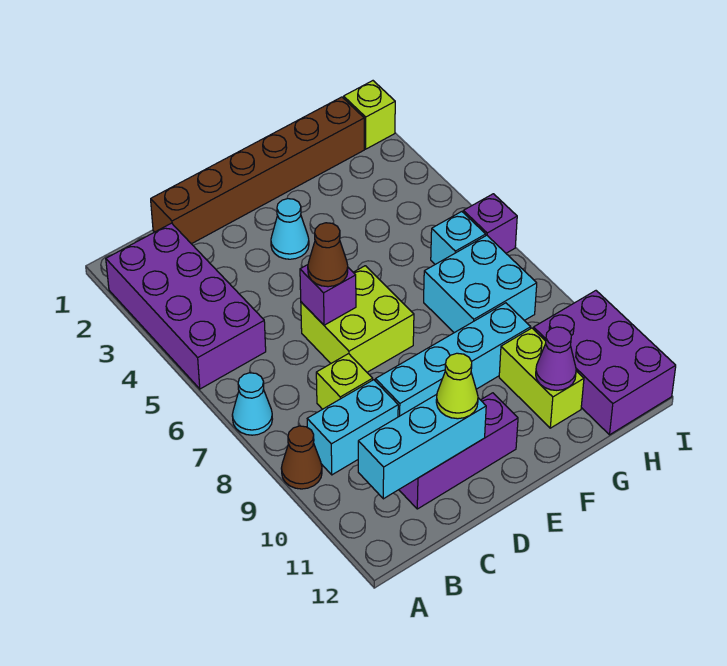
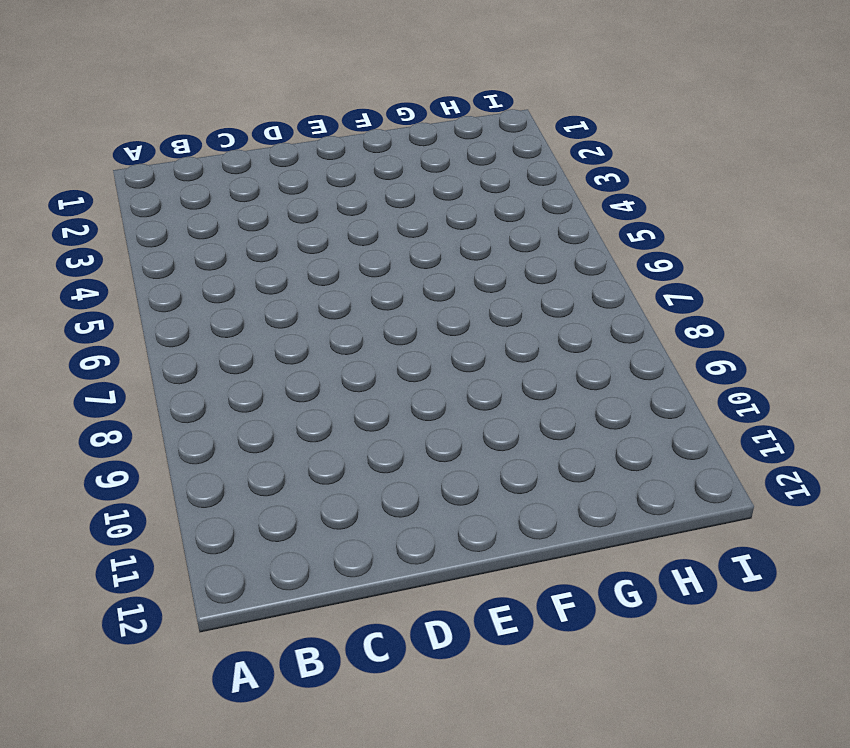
none -> purple 2x4 brick [106,223,266,389]
none -> cyan 1x1 cone [232,373,272,435]
none -> brown 1x1 cone [281,426,322,489]

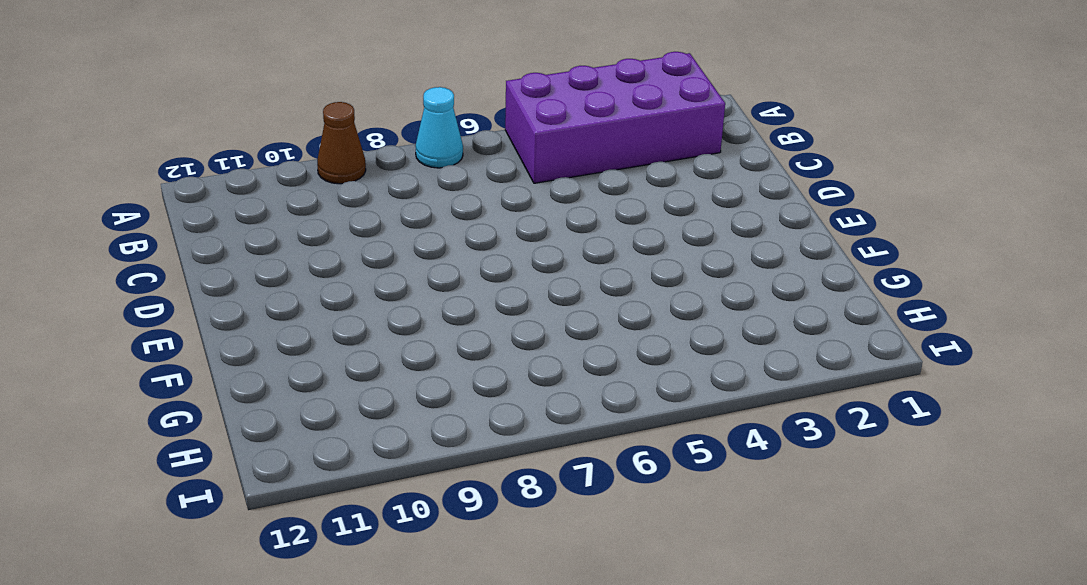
none -> cyan 1x2 brick [307,380,398,475]
none -> brown 1x6 brick [151,97,364,244]
none -> lime 1x1 brick [316,354,373,409]

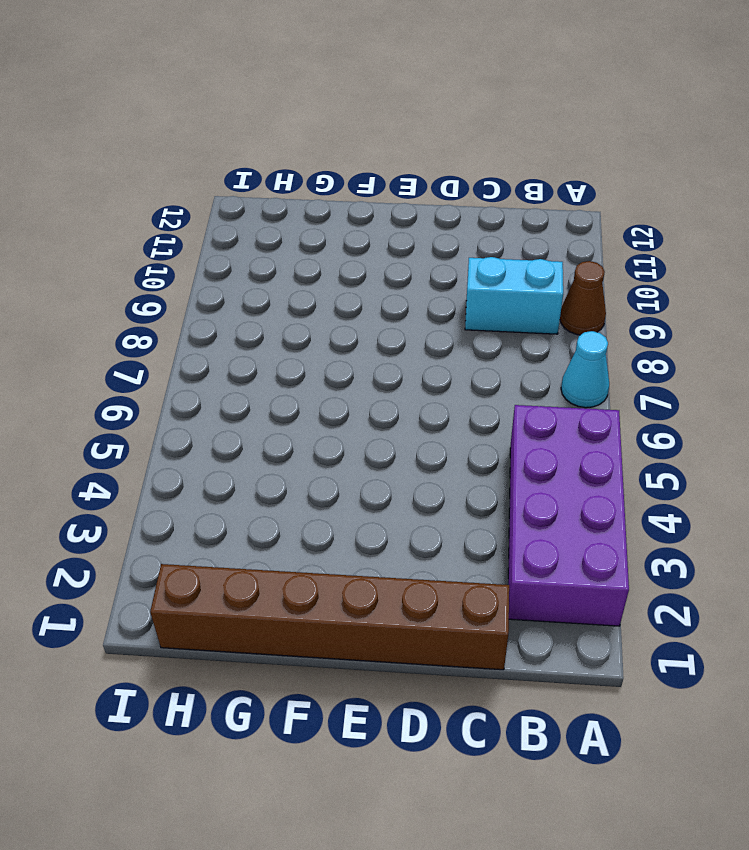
none -> lime 1x1 brick [316,354,373,409]
none -> purple 1x3 brick [399,393,518,509]
none -> lime 2x2 brick [301,266,414,372]

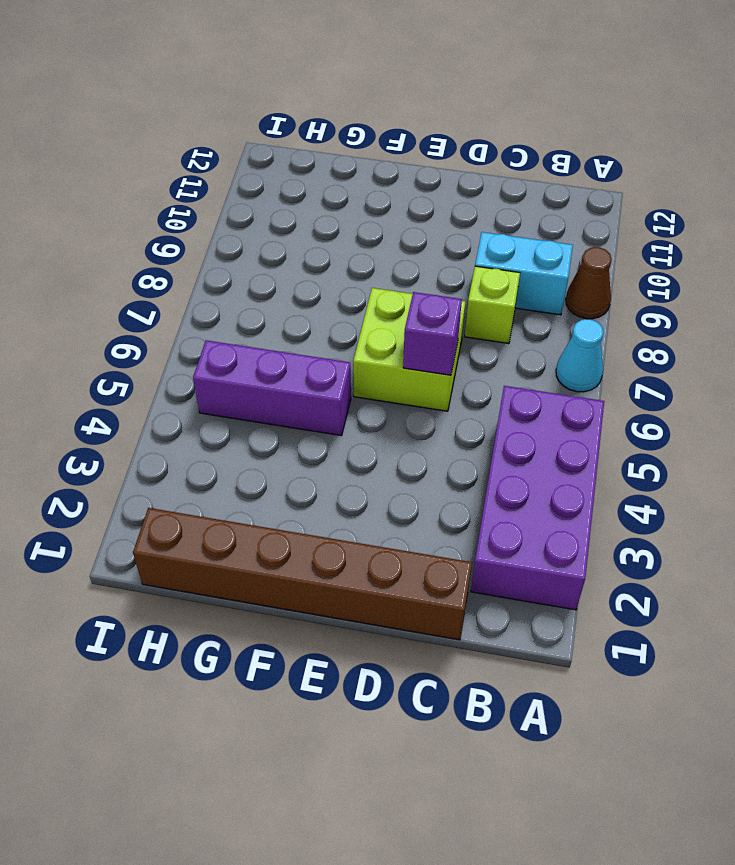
purple 1x3 brick [193,340,351,436] -> purple 1x3 brick moved to [399,393,518,509]
none -> cyan 1x4 brick [375,303,531,417]
none -> cyan 1x1 cone [271,199,309,259]
none -> cyan 2x2 brick [424,235,537,333]

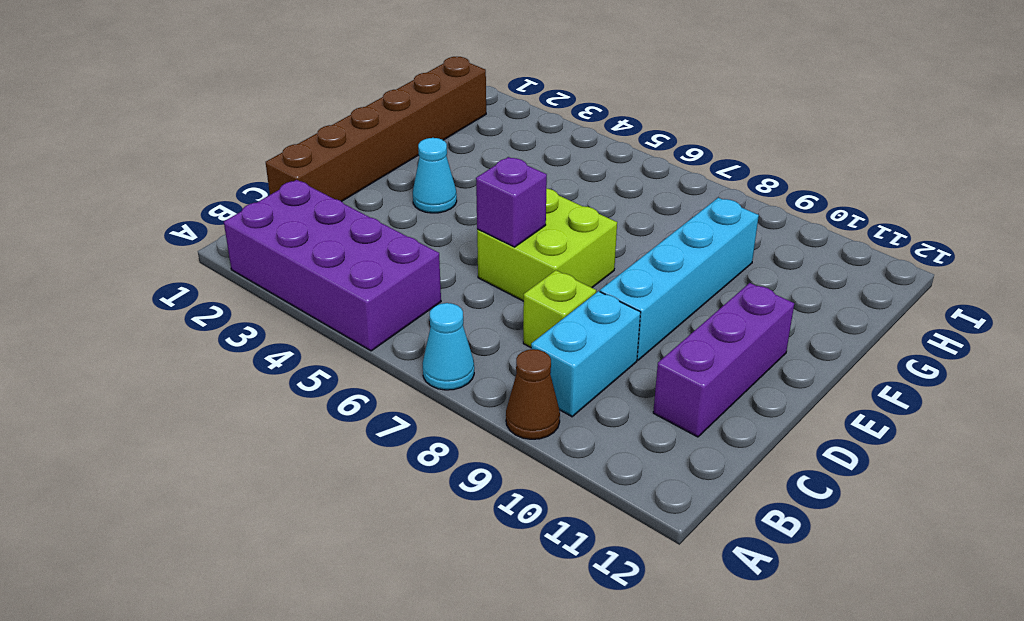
none -> cyan 2x2 brick [424,235,537,333]
none -> lime 1x2 brick [499,328,584,428]
none -> cyan 1x1 brick [431,212,486,264]

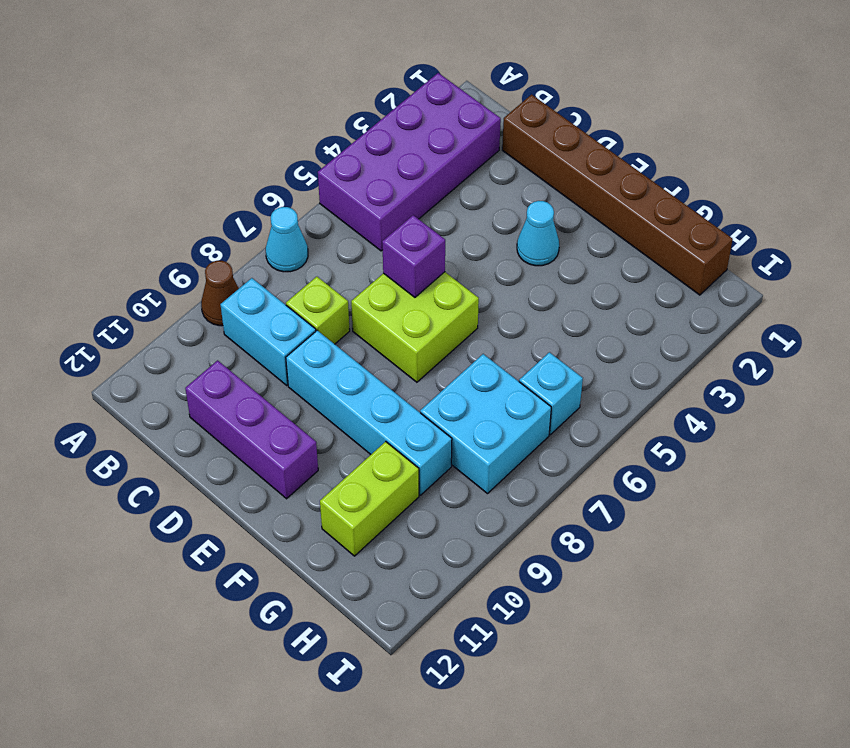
none -> purple 2x3 brick [533,291,676,435]
none -> lime 1x1 brick [344,81,395,149]
none -> purple 1x1 brick [463,194,517,253]

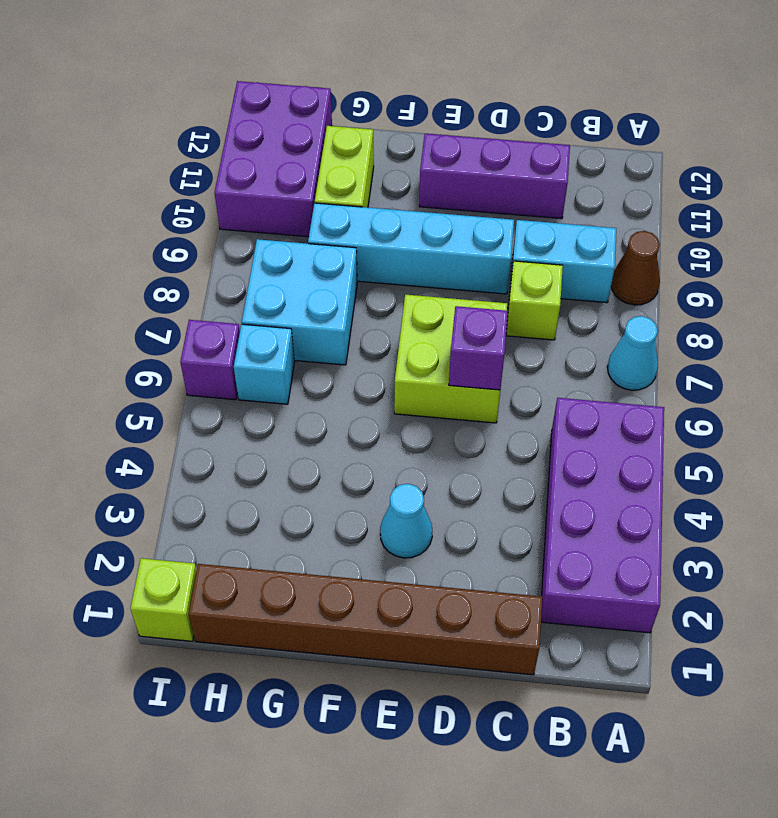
none -> cyan 1x3 brick [358,394,486,499]
none -> purple 1x1 cone [536,327,576,390]
none -> brown 1x1 cone [308,223,348,287]

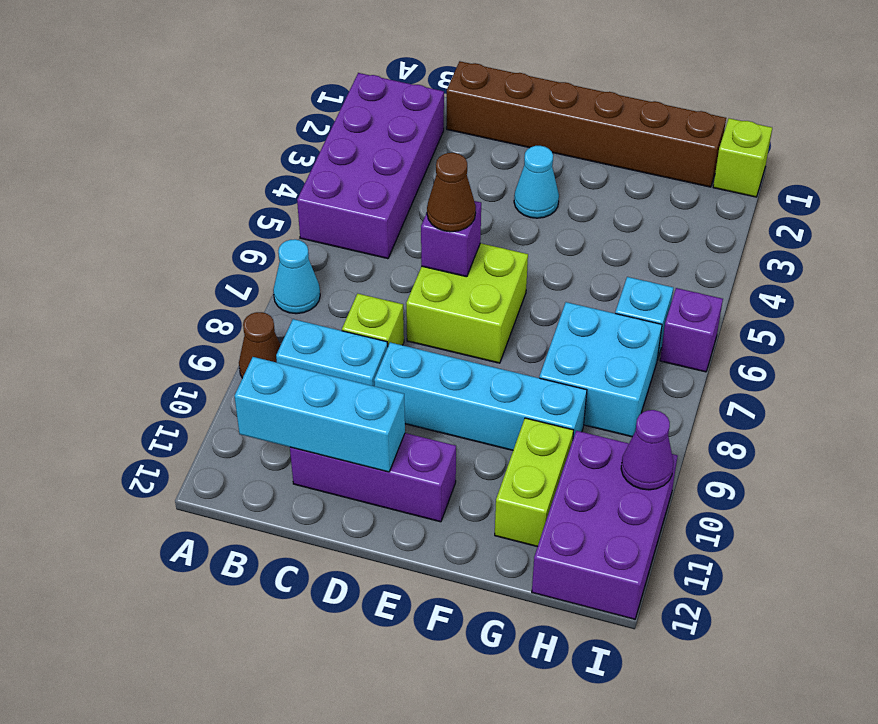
purple 1x1 cone [621,410,674,490] -> purple 1x1 cone moved to [536,327,576,390]
none -> lime 1x1 cone [436,353,478,419]

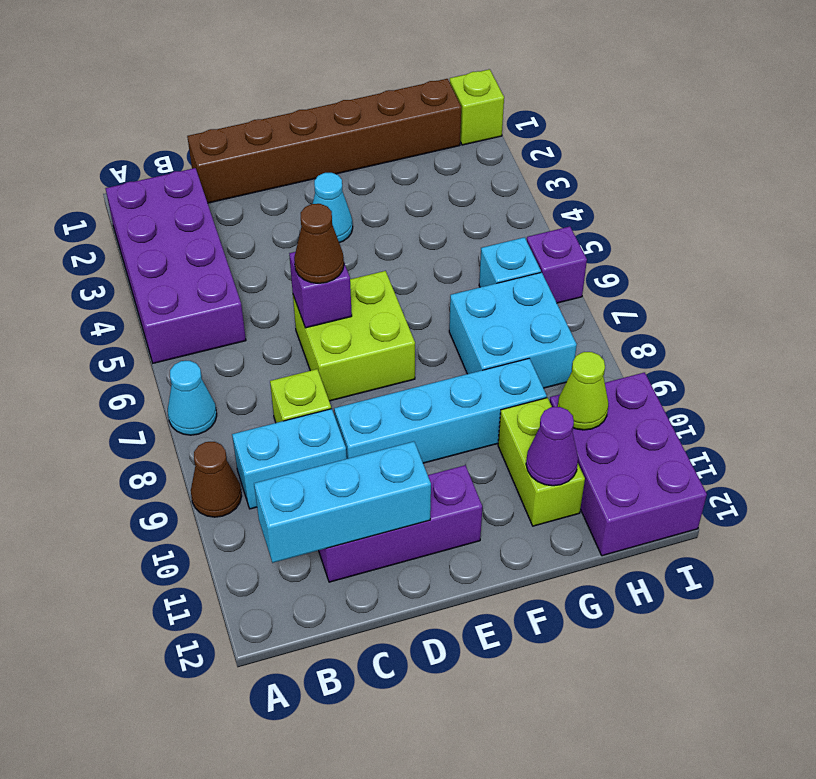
lime 1x1 cone [558,352,609,430] -> lime 1x1 cone moved to [436,353,478,419]

